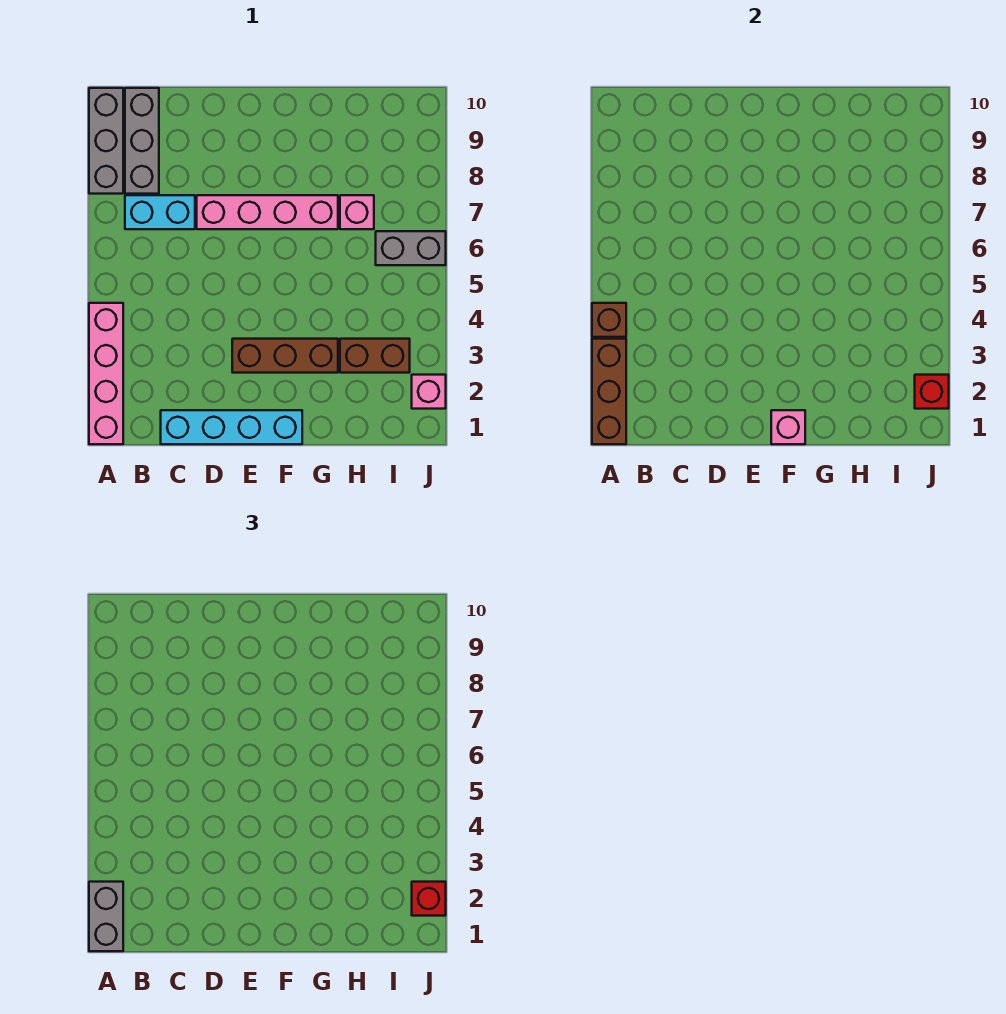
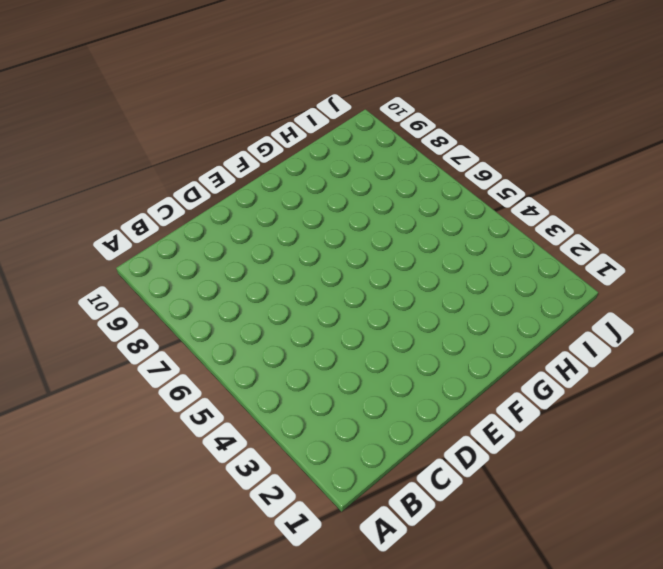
none -> pink 1x4 brick [89,303,123,444]
none -> grey 1x3 brick [89,88,123,194]
none -> cyan 1x2 brick [125,195,195,229]

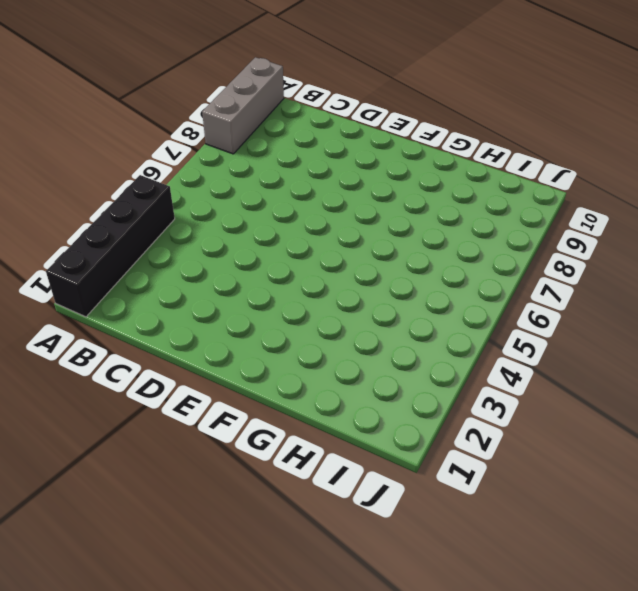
black 1x4 brick [46,175,175,317] -> pink 1x4 brick [89,303,123,444]
none -> cyan 1x2 brick [125,195,195,229]
none -> grey 1x3 brick [125,88,159,194]
none -> cyan 1x4 brick [161,410,302,444]

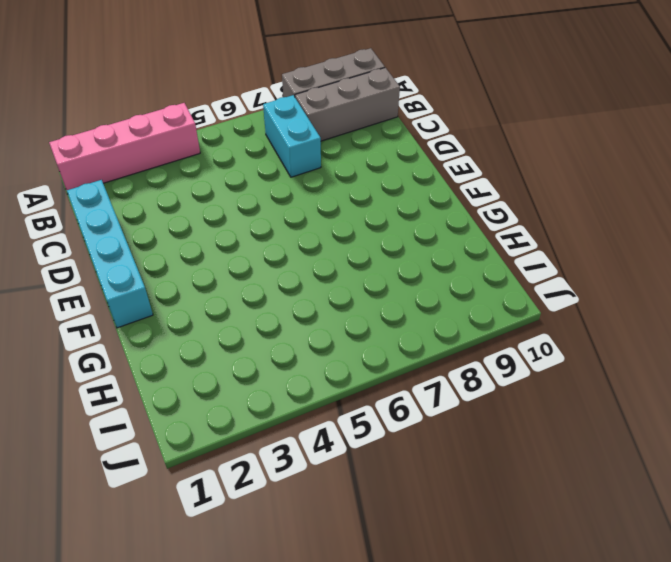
none -> pink 1x4 brick [197,195,338,229]
none -> brown 1x3 brick [232,339,338,373]
none -> brown 1x2 brick [340,339,410,373]

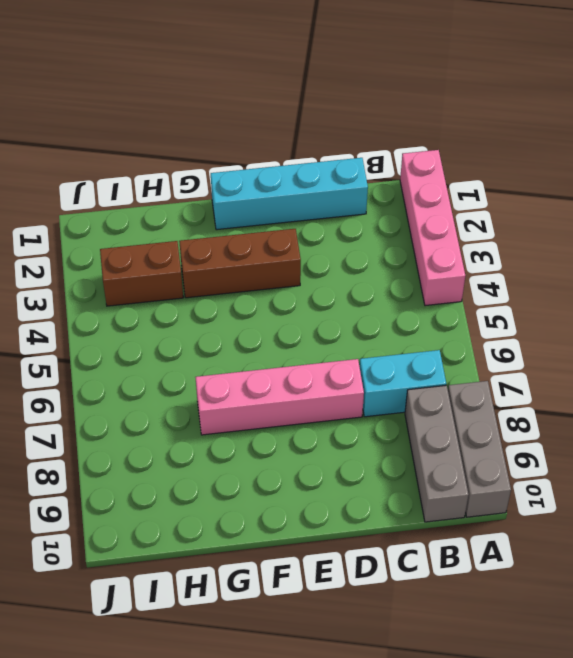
none -> pink 1x1 brick [340,195,374,229]
none -> grey 1x2 brick [376,231,446,265]
none -> pink 1x1 brick [412,375,446,409]

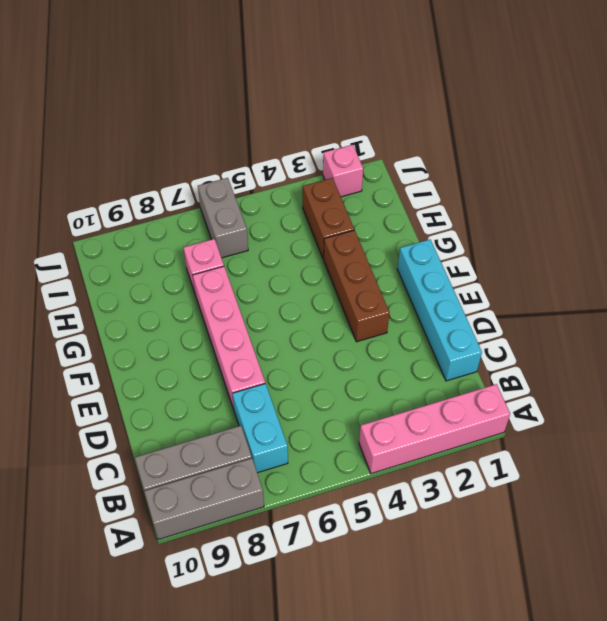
none -> brown 1x3 brick [592,339,626,444]
none -> brown 1x1 brick [592,303,626,337]
none -> pink 1x1 brick [771,410,805,444]

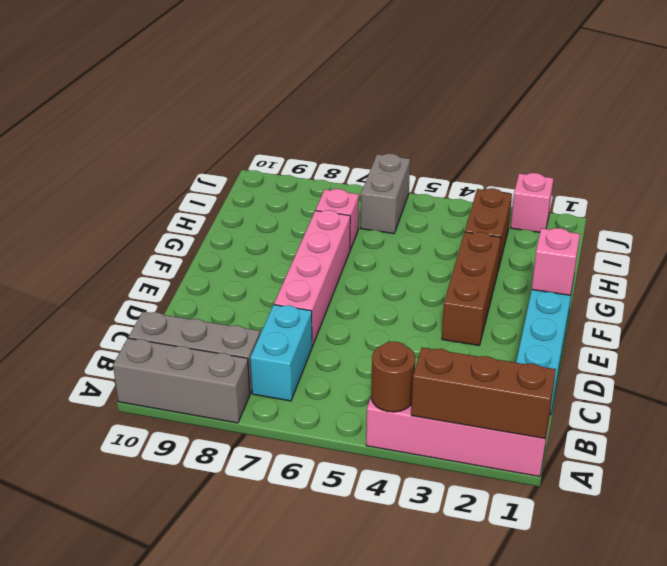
brown 1x1 round brick [371,342,415,412] -> brown 1x1 brick [592,303,626,337]
none -> red 1x1 brick [915,375,949,409]
none -> grey 1x2 brick [89,882,123,951]
none -> red 1x1 brick [412,882,446,916]

